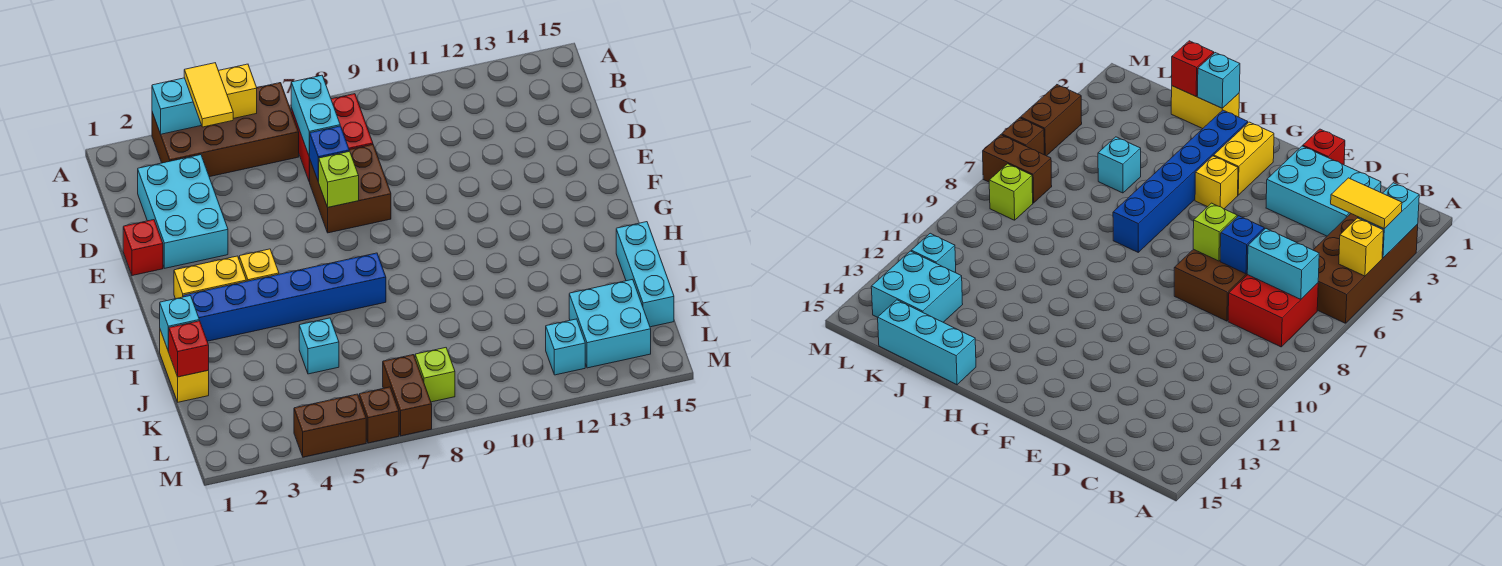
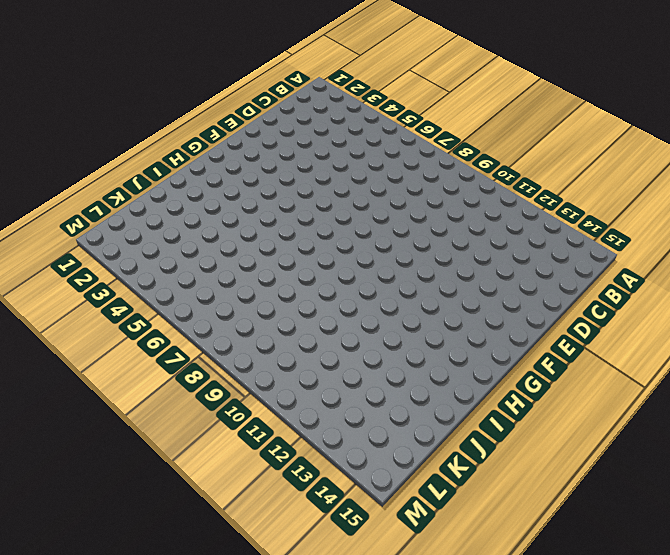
none -> brown 2x4 brick [152,83,299,177]
none -> red 2x2 brick [291,94,373,182]
none -> cyan 2x3 brick [138,155,228,268]

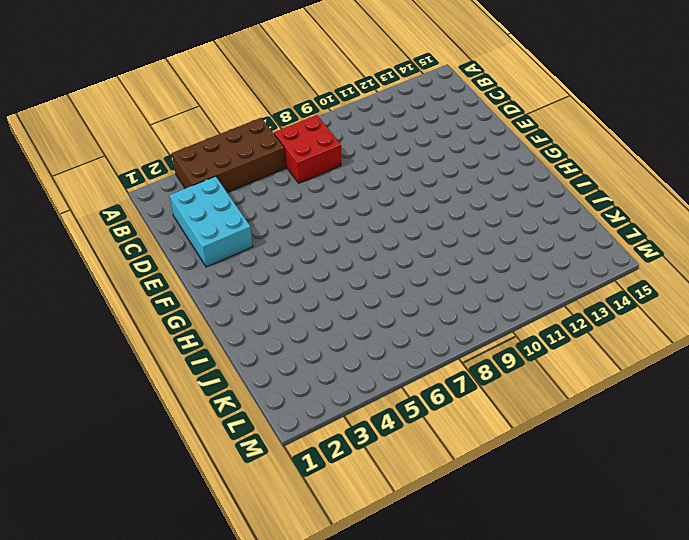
none -> brown 2x2 brick [310,145,391,233]
none -> red 1x1 brick [123,220,163,276]
none -> yellow 1x2 brick [174,256,246,299]

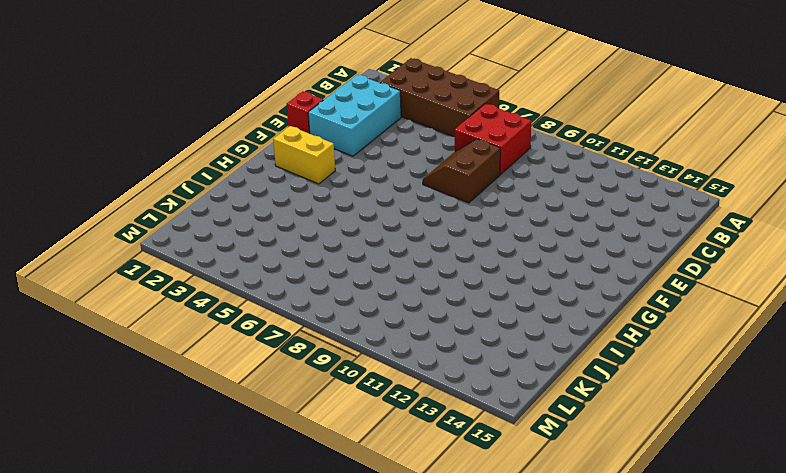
brown 2x2 slope [423,139,500,203] -> brown 2x2 brick [310,145,391,233]
none -> yellow 1x1 brick [239,249,279,281]
none -> blue 1x6 brick [183,253,386,341]
none -> yellow 1x2 brick [160,330,209,402]

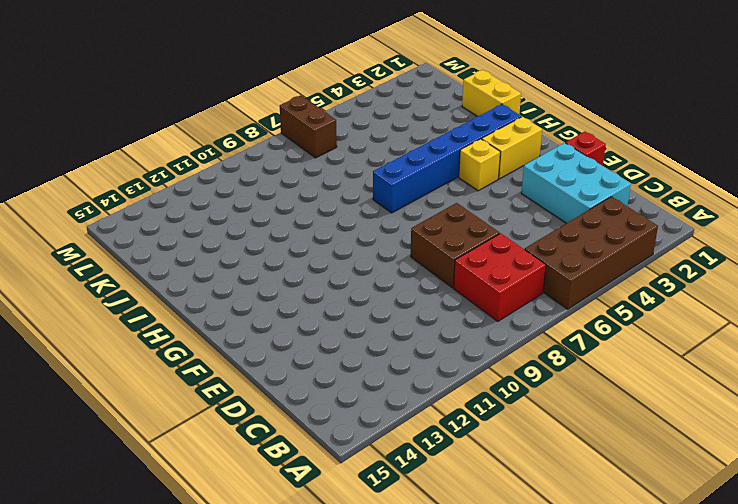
none -> cyan 1x3 brick [616,222,674,327]
none -> cyan 1x1 brick [299,318,339,374]
none -> cyan 2x2 brick [569,279,651,368]

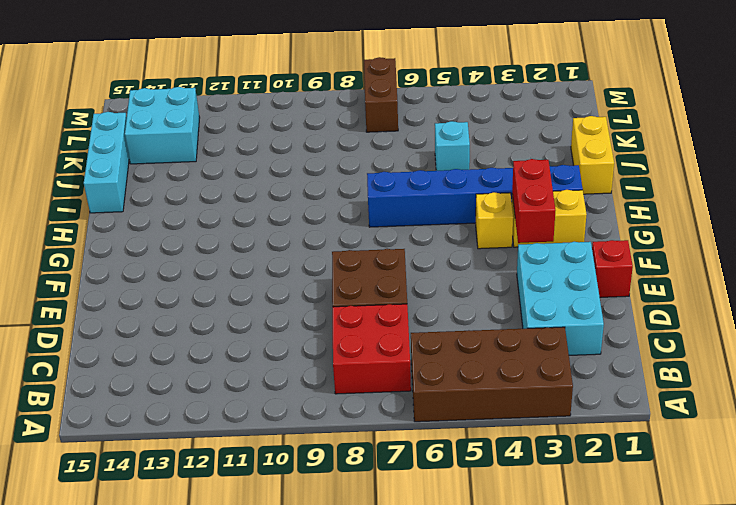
red 1x2 brick [512,159,556,243] -> none
none -> lime 1x1 brick [415,348,455,402]
none -> cyan 1x1 brick [546,319,585,375]
none -> brown 1x2 brick [294,394,366,457]

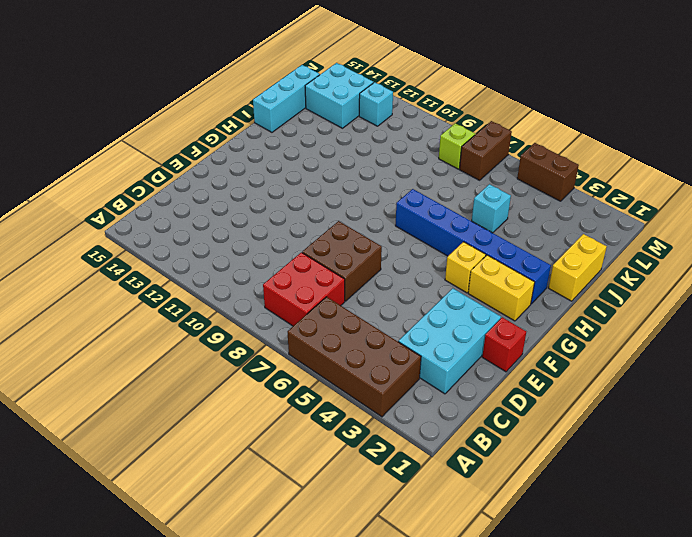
none -> brown 1x1 brick [359,387,399,443]
none -> cyan 1x2 brick [152,78,202,134]
none -> yellow 1x1 brick [219,64,257,119]

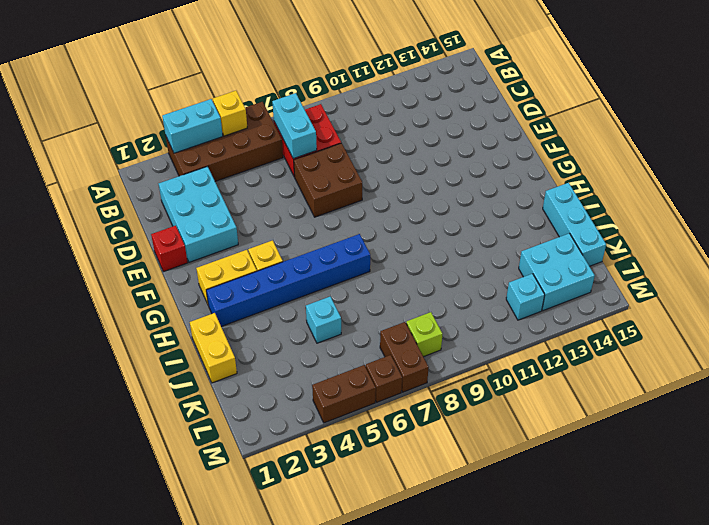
none -> blue 1x1 brick [309,126,349,182]
none -> lime 1x1 brick [319,151,359,207]
none -> cyan 1x1 brick [160,296,199,351]

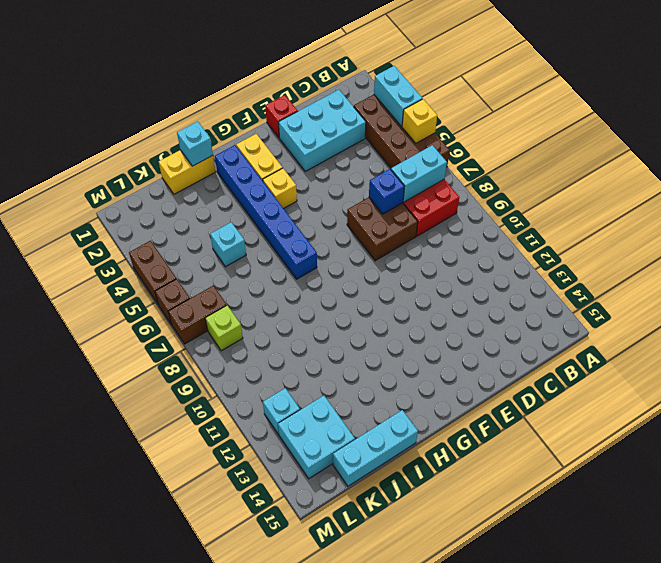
none -> lime 1x1 brick [319,151,359,207]
none -> red 1x1 brick [168,321,209,377]
none -> yellow 1x2 tile [184,63,233,127]

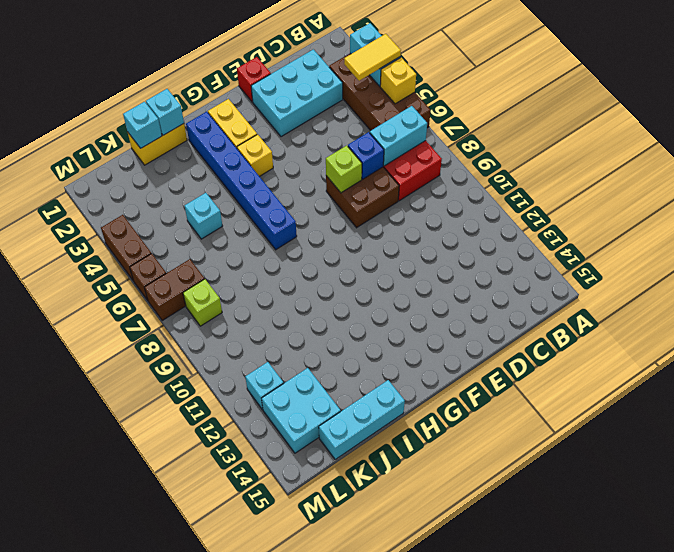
cyan 1x1 brick [123,102,162,148] -> red 1x1 brick [168,321,209,377]

